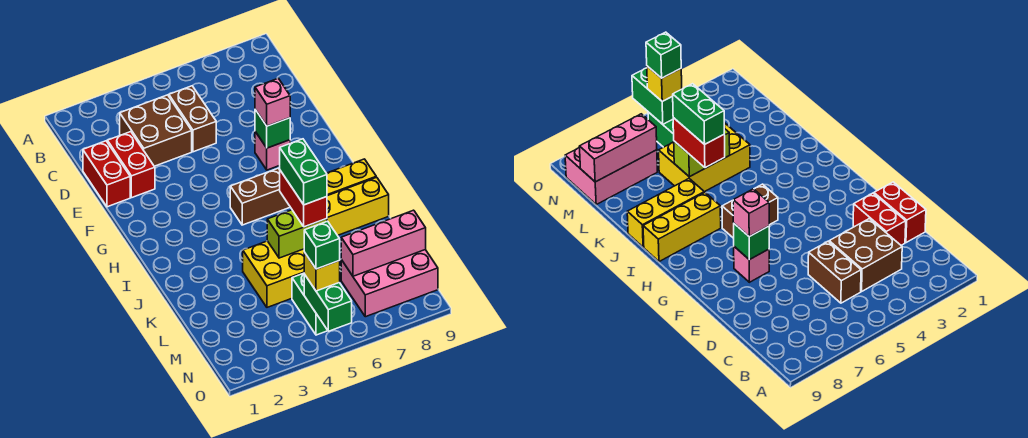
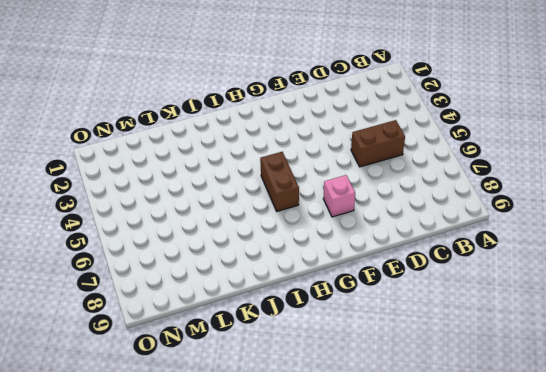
none -> brown 2x2 brick [120,95,192,166]
none -> red 1x2 brick [83,141,130,207]
none -> red 1x2 brick [107,132,155,198]

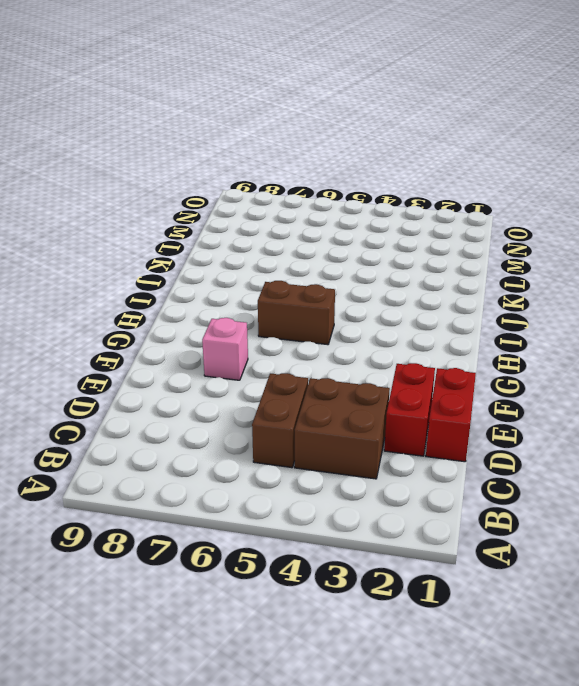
none -> yellow 1x3 brick [327,159,376,196]
none -> yellow 1x3 brick [327,177,389,235]
none -> yellow 2x3 brick [243,241,304,307]

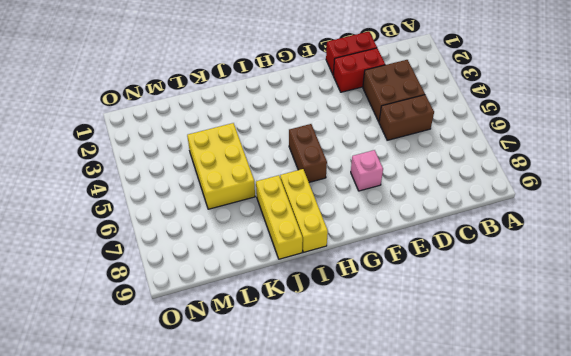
none -> green 1x2 brick [292,273,328,335]
none -> pink 2x3 brick [341,250,438,317]
none -> green 1x1 brick [255,110,290,148]

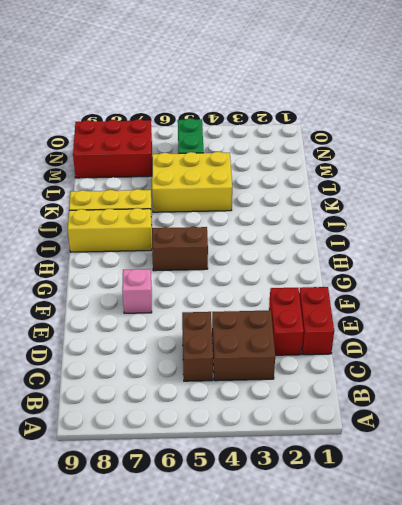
red 2x3 brick [73,119,152,178] -> pink 2x3 brick [341,250,438,317]
none -> green 1x1 brick [255,110,290,148]
none -> lime 1x2 brick [267,210,327,258]
none -> pink 1x3 brick [341,210,426,276]

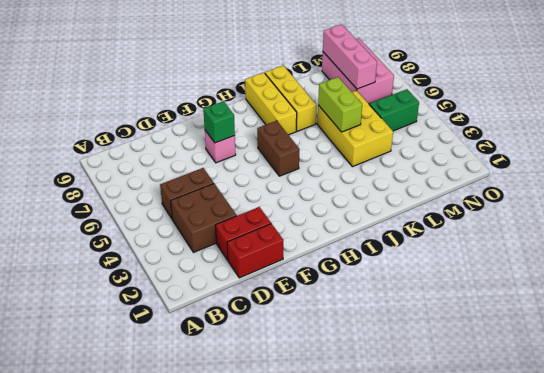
none -> green 1x2 brick [304,274,352,331]
none -> pink 1x1 brick [255,78,290,126]
none -> red 1x2 brick [280,171,327,227]

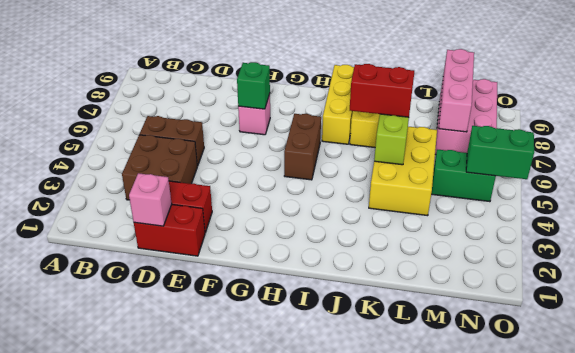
pink 1x1 brick [129,173,172,226] -> pink 1x1 brick moved to [255,78,290,126]
none -> yellow 1x1 brick [304,252,340,291]
none -> green 1x2 brick [280,139,327,205]
none -> green 1x1 brick [304,221,340,269]

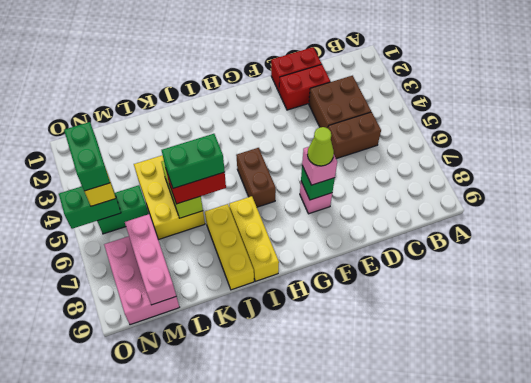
lime 1x1 cone [307,127,334,166] -> none
green 1x2 brick [64,122,110,191] -> green 1x1 brick [304,221,340,269]

